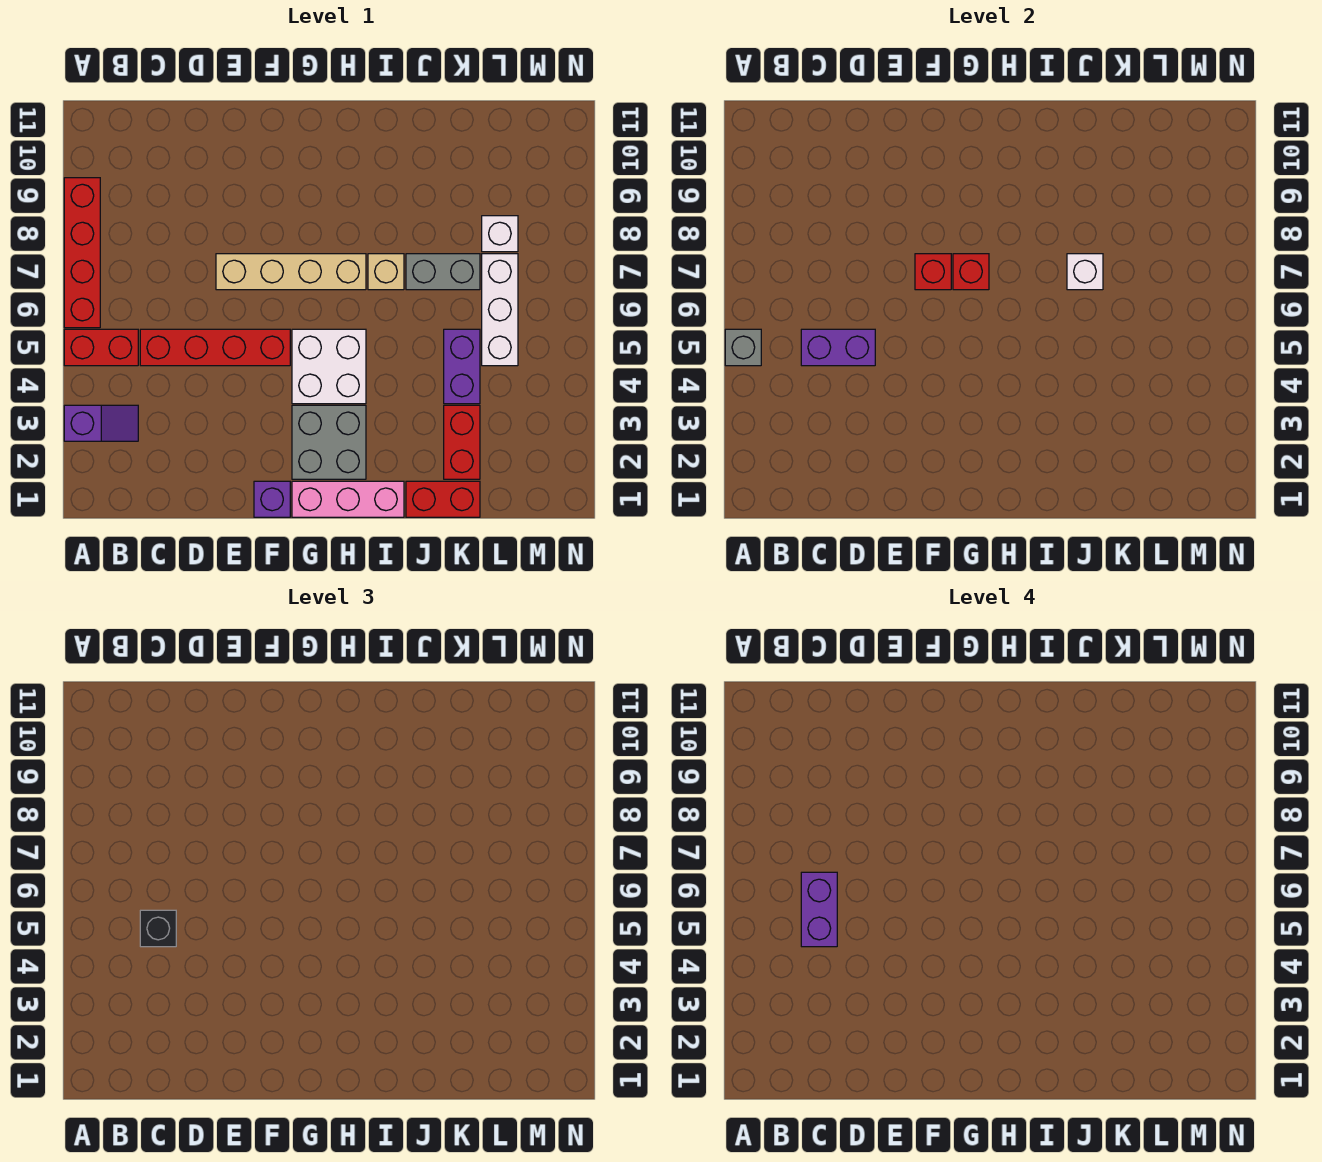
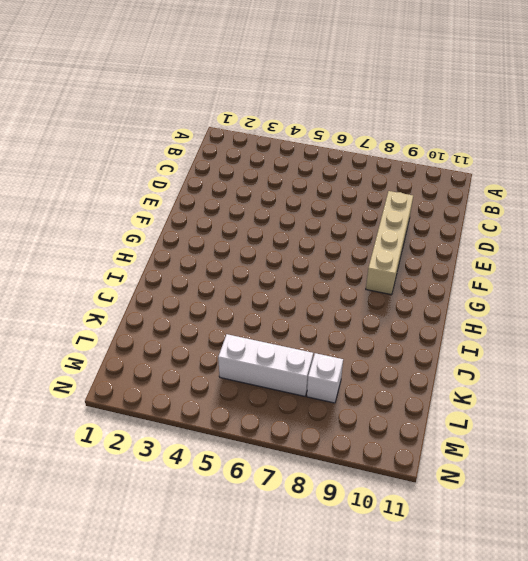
tan 1x4 brick [366,191,413,295] -> tan 1x4 brick moved to [216,254,366,290]
none -> purple 1x2 slope [64,405,138,441]
none -> red 1x2 brick [64,329,138,366]
none -> red 1x4 brick [64,178,100,328]

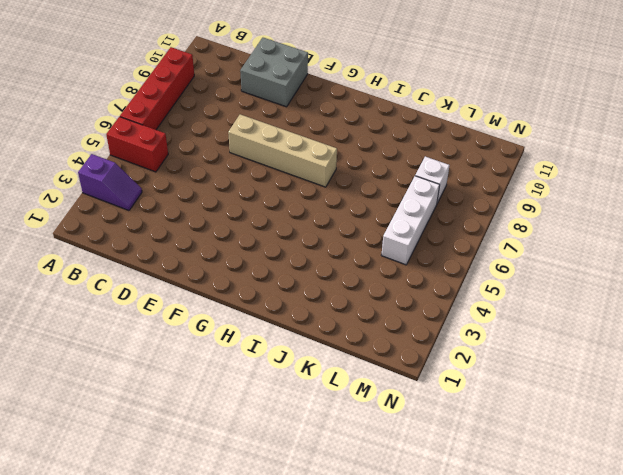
grey 2x2 brick [240,38,308,107] -> grey 2x2 brick moved to [292,405,366,479]
none -> red 1x4 brick [140,329,290,366]
none -> purple 1x1 brick [254,481,290,517]
none -> pink 1x3 brick [292,481,404,517]

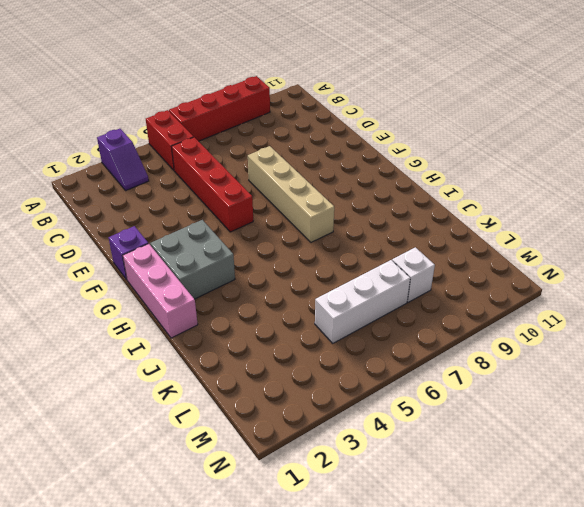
none -> white 2x2 brick [292,329,366,404]
none -> tan 1x1 brick [368,254,404,290]
none -> red 1x2 brick [406,481,480,517]

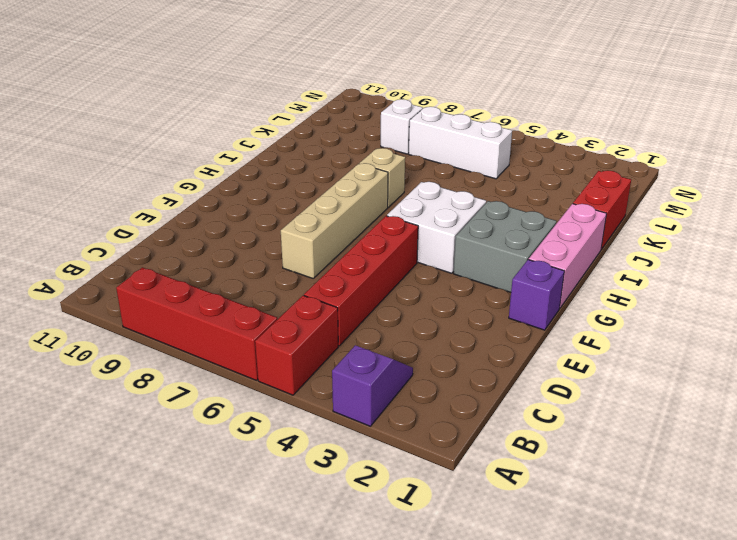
none -> grey 1x2 brick [406,254,480,290]
none -> red 1x2 brick [444,405,480,479]
none -> purple 1x2 brick [444,329,480,404]

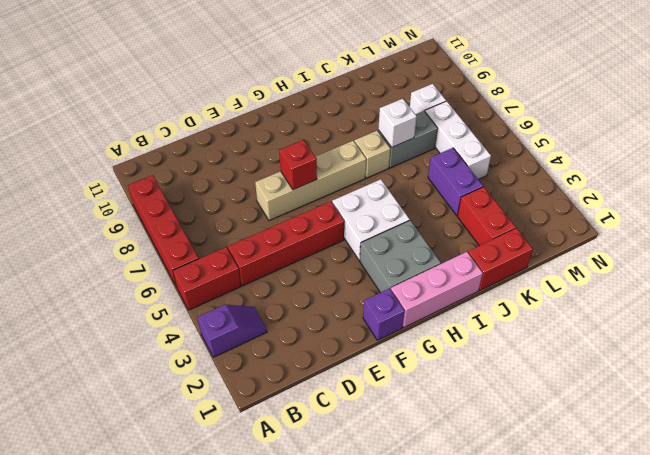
none -> grey 1x1 brick [725,329,761,366]
none -> purple 1x2 brick [801,329,875,366]
none -> red 1x1 brick [953,254,989,290]

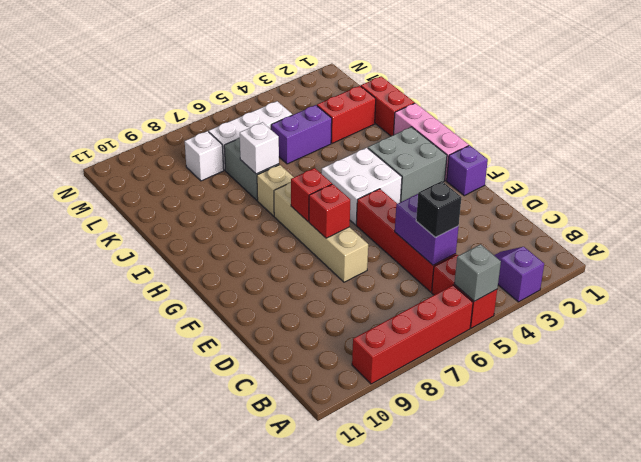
none -> purple 1x2 brick [801,872,837,947]

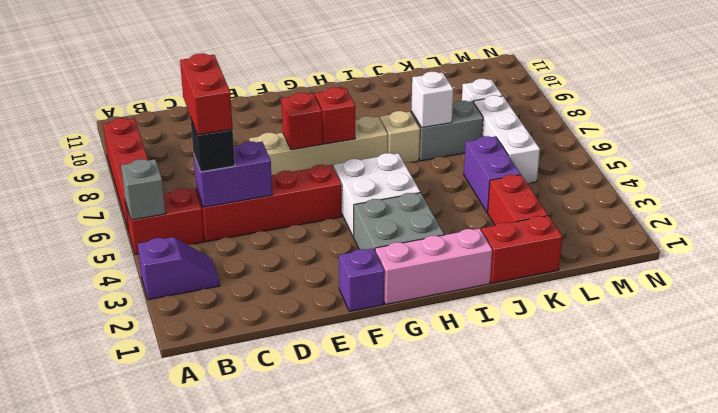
red 1x2 brick [180,53,233,135] -> purple 1x2 brick [801,872,837,947]

